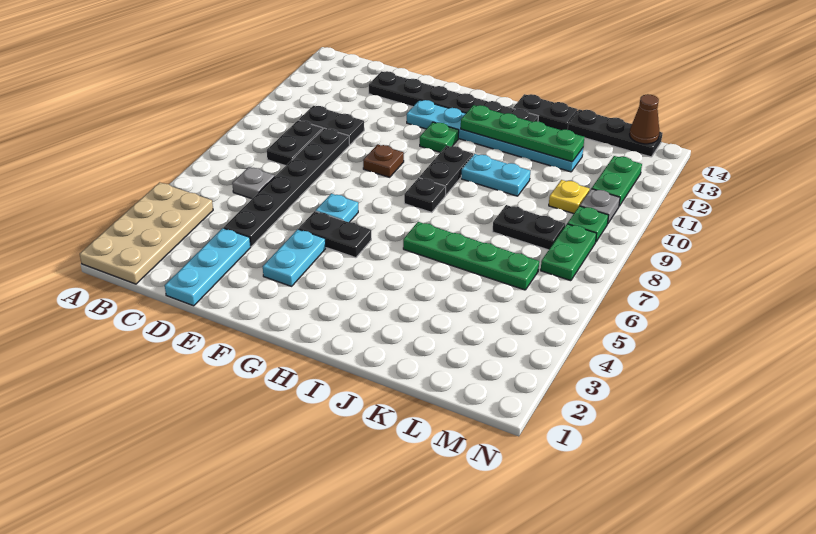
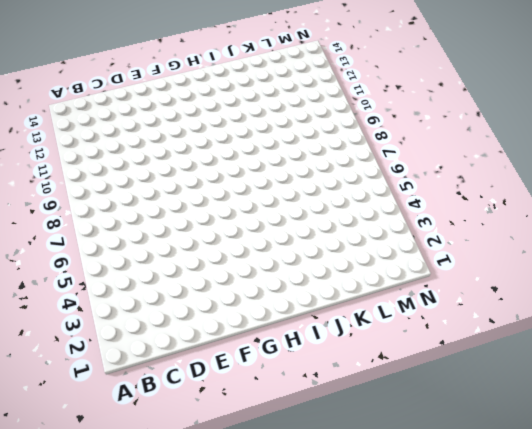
none -> tan 2x4 plate [80,182,213,284]
none -> grey 1x1 plate [232,167,275,199]
none -> black 1x2 plate [267,120,323,166]

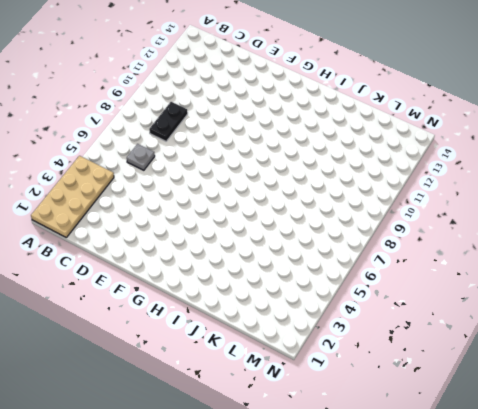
none -> black 1x2 plate [299,106,364,144]
none -> cyan 1x3 plate [165,228,251,306]
none -> black 1x6 plate [224,128,350,246]

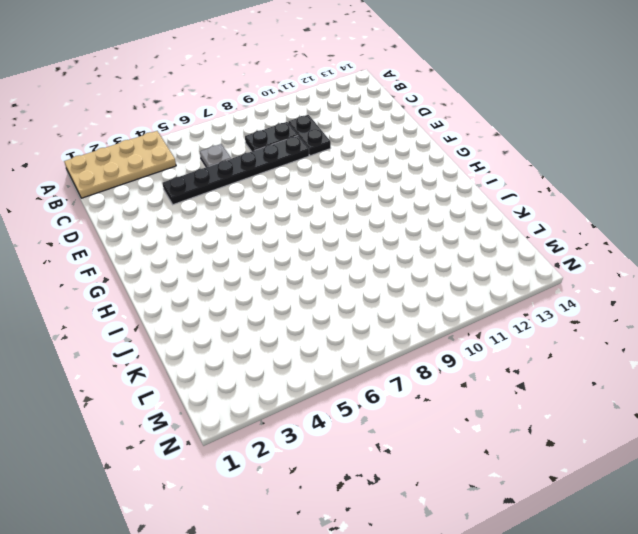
none -> cyan 1x3 plate [165,228,251,306]
none -> black 1x6 plate [369,71,538,122]
none -> cyan 1x2 plate [263,229,326,286]

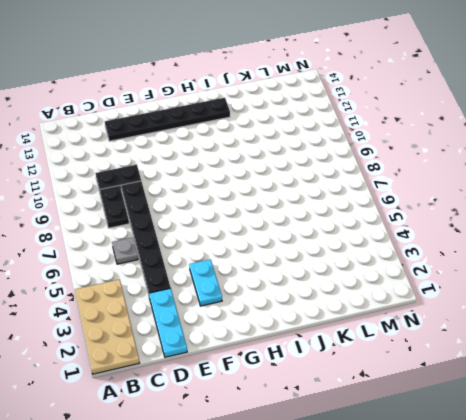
none -> black 1x2 plate [299,211,371,258]
none -> cyan 1x1 plate [316,194,358,222]
none -> brown 1x1 plate [363,145,404,177]

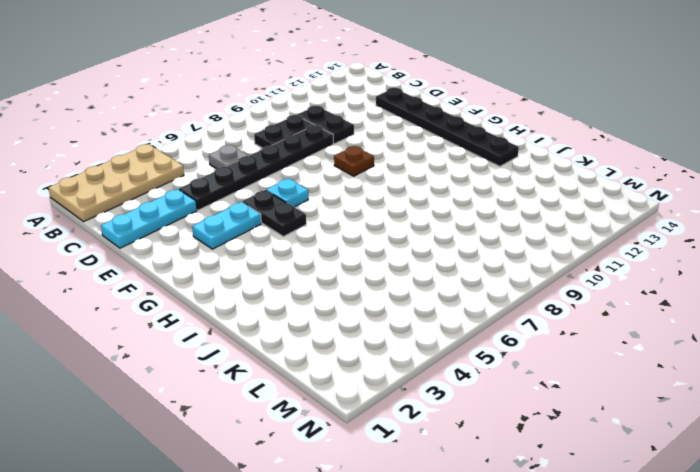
none -> cyan 1x6 plate [407,100,583,172]
none -> green 1x1 plate [420,122,459,152]
none -> black 1x1 plate [404,178,446,212]

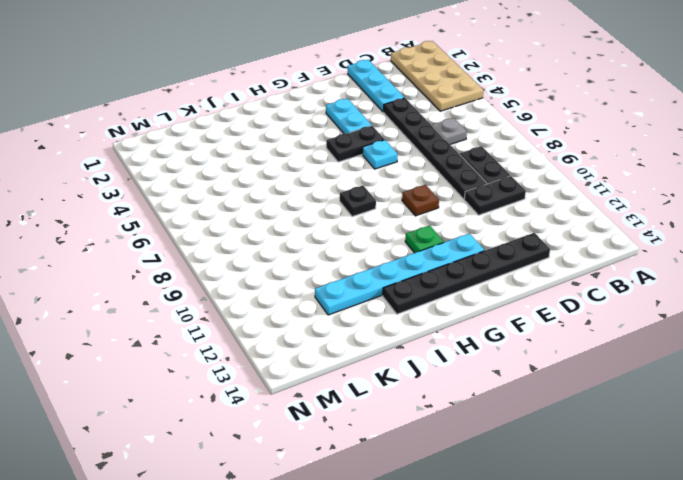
none -> black 1x2 plate [419,146,473,195]
none -> green 1x4 plate [403,222,539,290]
none -> cyan 1x2 plate [461,154,530,196]

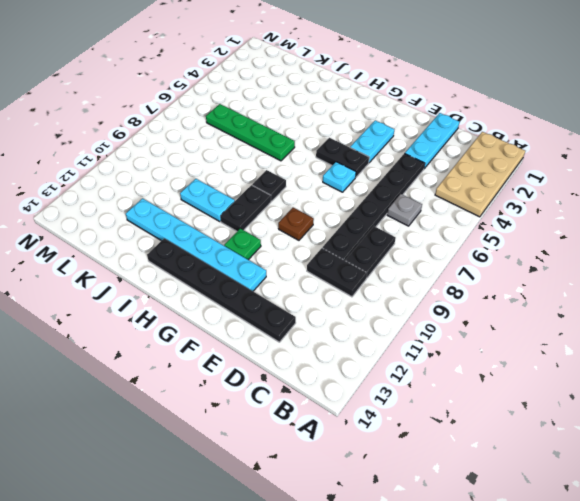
none -> black 1x2 plate [513,94,578,130]
none -> black 1x2 plate [492,205,565,250]
none -> black 1x3 plate [568,110,663,157]

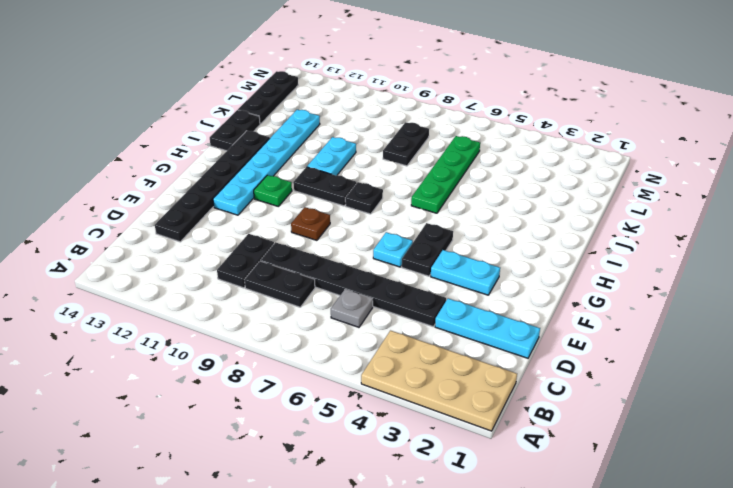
none -> yellow 1x1 plate [549,180,590,214]
none -> green 1x2 plate [541,224,597,281]
none -> green 1x1 plate [567,206,609,242]

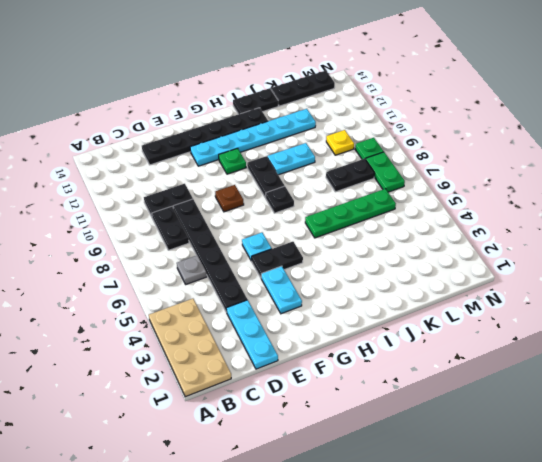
none -> grey 1x1 plate [580,189,620,224]
none -> green 1x2 plate [592,156,642,206]
none -> green 1x4 plate [461,105,585,162]

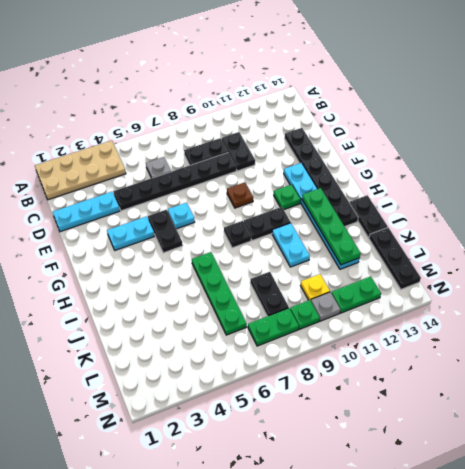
none -> brown 1x1 cone [630,94,660,144]

